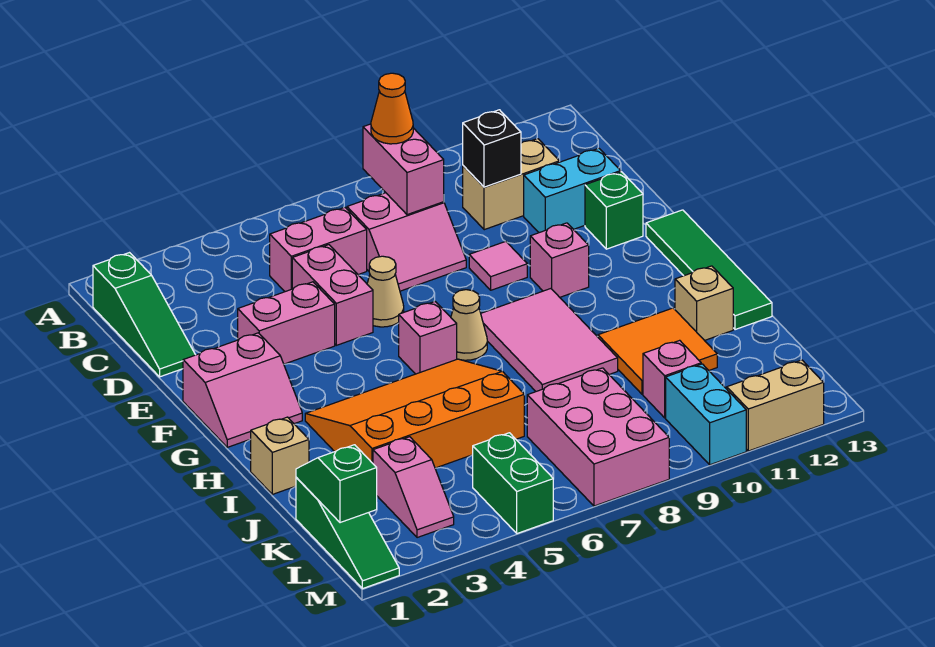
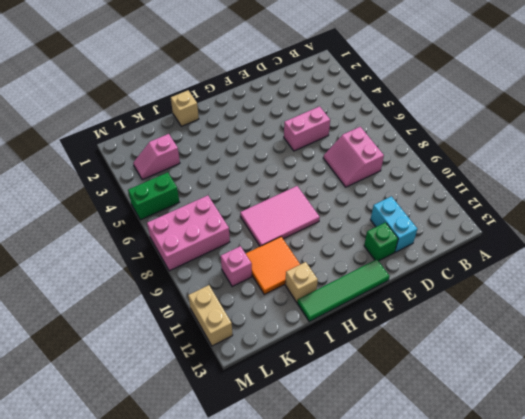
none -> green 1x3 slope [93,253,195,377]
none -> pink 1x2 brick [270,207,367,292]
none -> tan 1x2 brick [463,139,559,230]
none -> pink 1x2 brick [238,282,335,364]

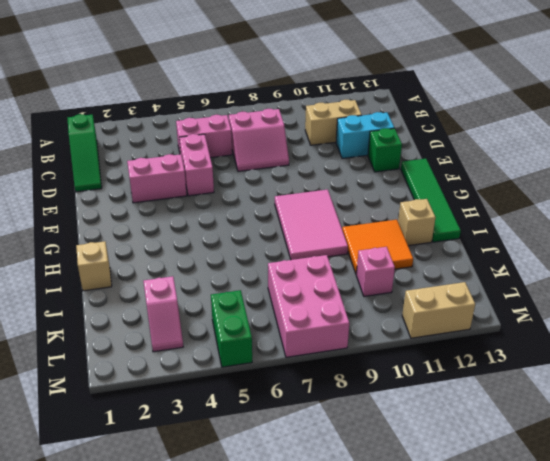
none -> tan 1x1 cone [367,256,404,327]
none -> pink 1x1 tile [469,241,527,290]
none -> pink 2x2 slope [183,333,302,447]
none -> pink 1x1 brick [530,223,589,297]

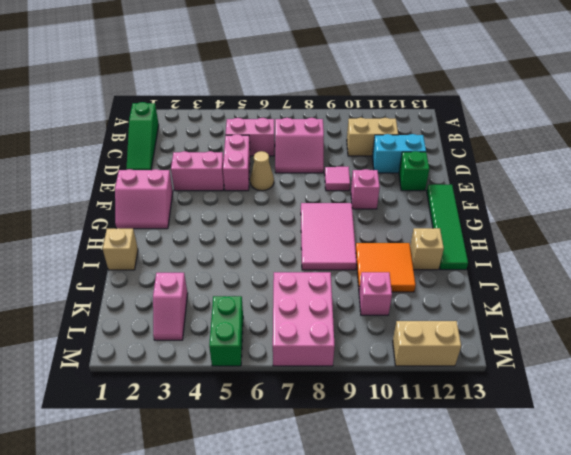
none -> pink 1x1 brick [399,302,457,374]
none -> tan 1x1 cone [451,290,487,360]
none -> orange 3x4 slope [305,359,524,468]
none -> green 1x3 slope [296,477,399,589]

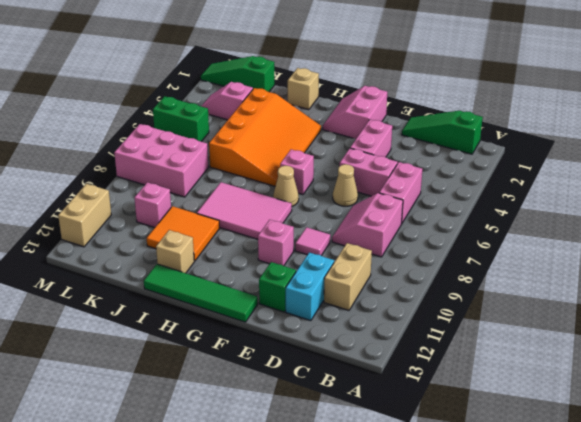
none -> cyan 1x2 brick [666,364,746,465]
none -> pink 1x2 brick [363,124,444,215]
none -> black 1x1 brick [463,110,521,187]
none -> green 1x2 slope [296,445,377,523]

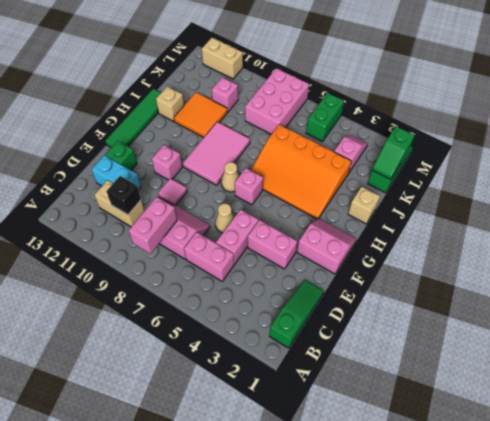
none -> cyan 1x2 brick [666,364,746,465]
none -> orange 1x1 cone [371,73,413,144]

